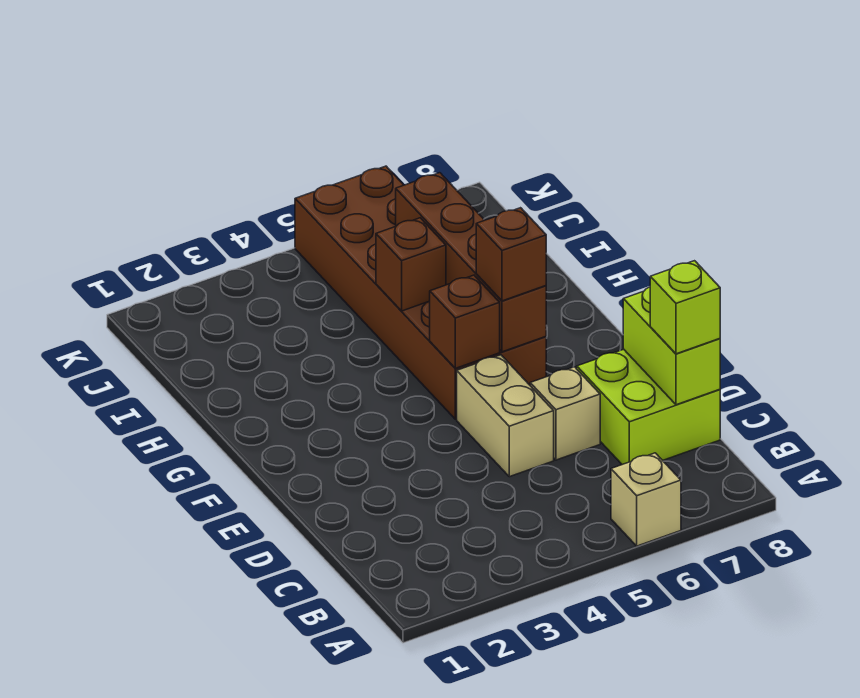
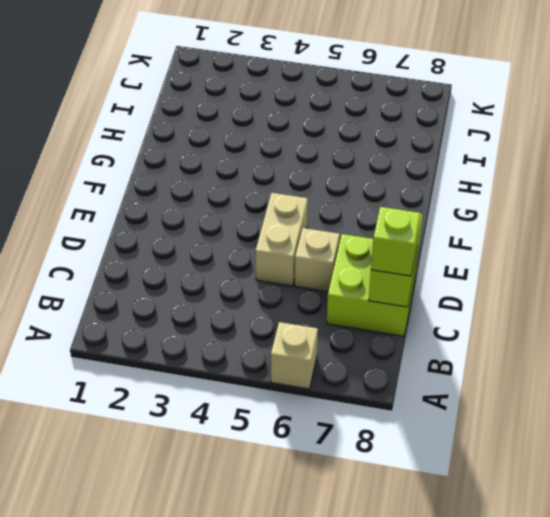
none -> brown 2x6 brick [295,166,546,419]
none -> brown 1x1 brick [430,275,500,368]

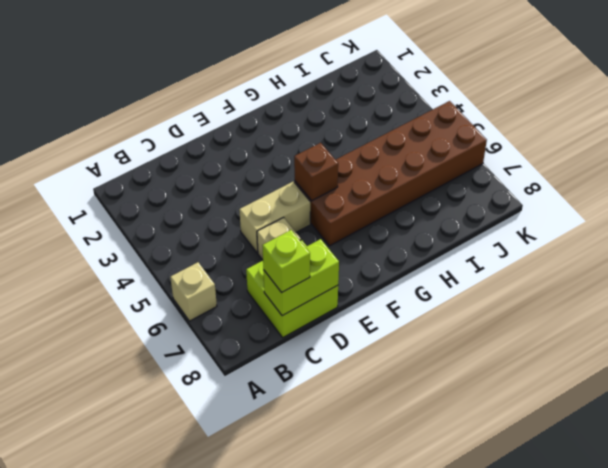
none -> brown 1x4 brick [396,173,546,352]
none -> brown 1x1 brick [376,218,446,311]

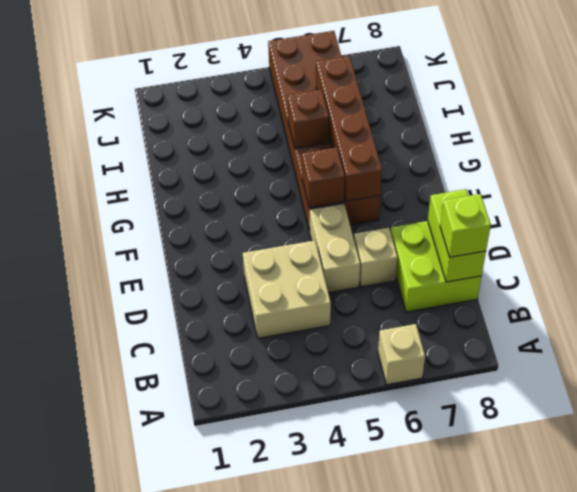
tan 2x2 brick [243,240,331,338] -> none
none -> brown 1x1 brick [476,208,546,301]

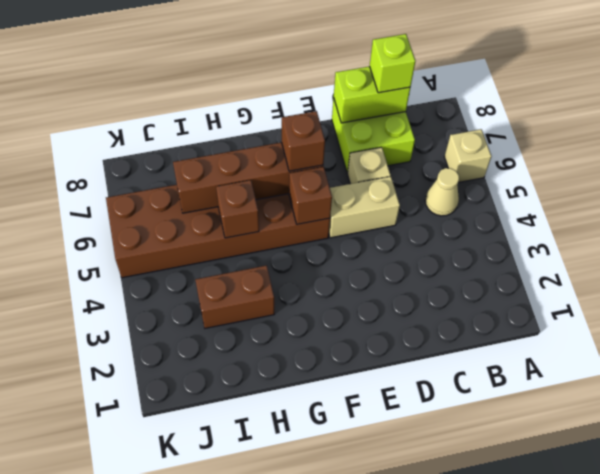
tan 1x1 cone [425,168,459,216] -> none
brown 1x2 brick [195,265,275,328] -> none

